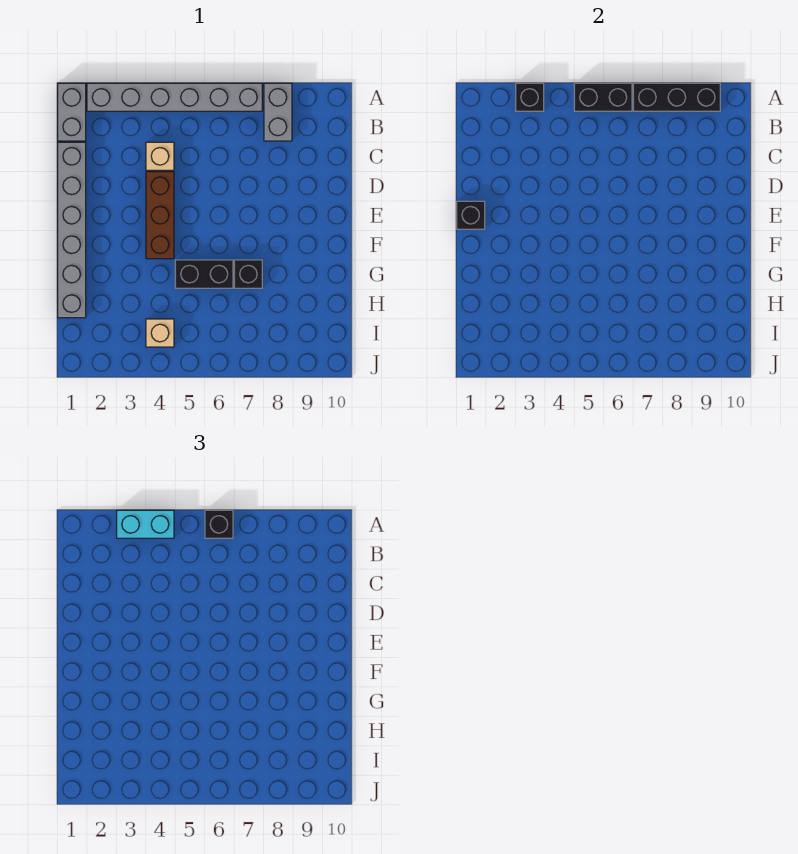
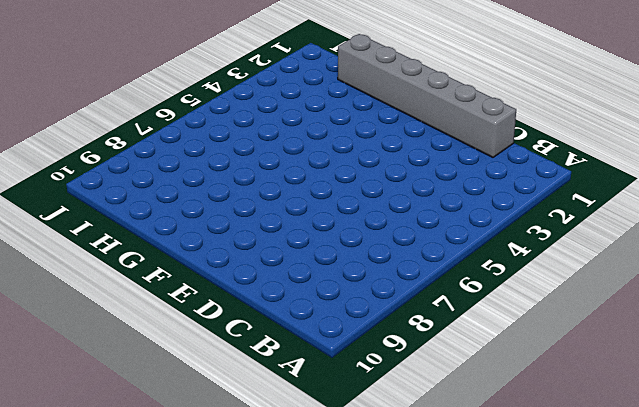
none -> grey 1x2 brick [58,83,86,141]
none -> grey 1x6 brick [87,83,262,111]
none -> grey 1x2 brick [264,83,292,141]

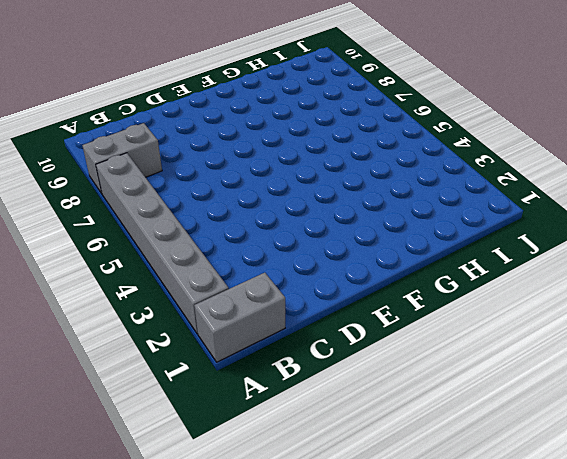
none -> grey 1x6 brick [58,142,86,318]
none -> tan 1x1 brick [146,142,174,170]
none -> brown 1x3 brick [146,172,174,259]

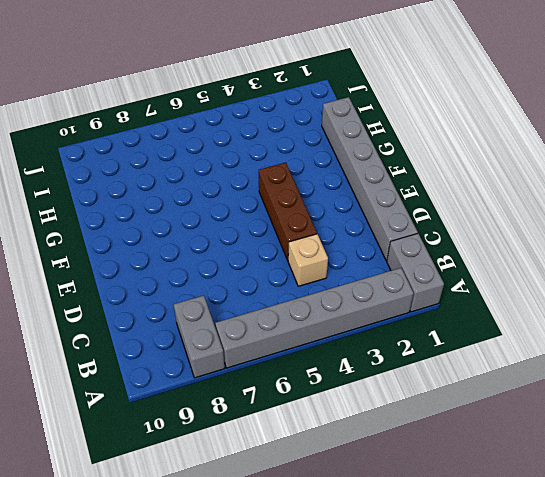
none -> black 1x2 brick [175,260,233,288]
none -> black 1x1 brick [234,260,262,288]
none -> tan 1x1 brick [146,319,174,347]

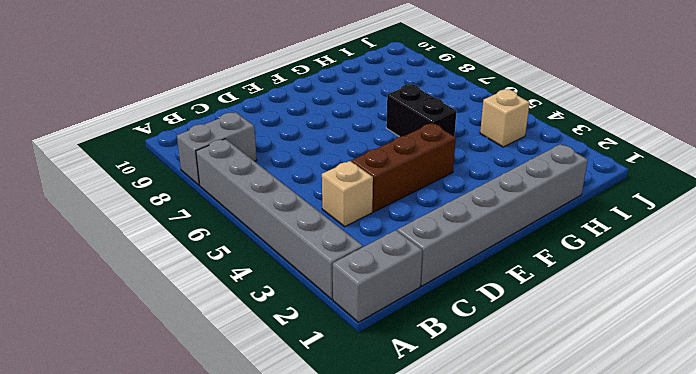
none -> black 1x1 brick [234,260,262,288]
none -> black 1x1 brick [516,83,544,111]
none -> black 1x2 brick [574,83,632,111]

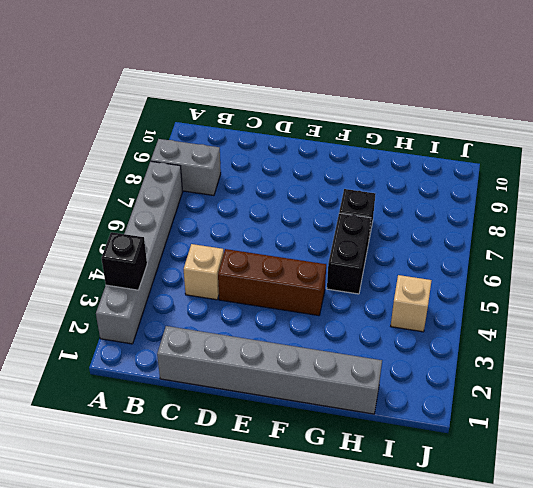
none -> grey 1x2 brick [58,83,86,141]
none -> black 1x2 brick [574,83,632,111]
none -> black 1x3 brick [633,83,720,111]

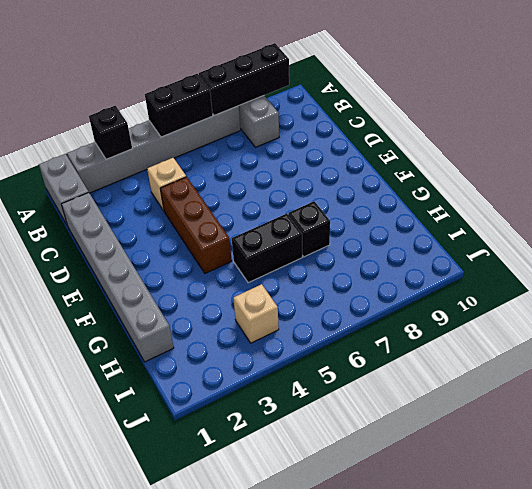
none -> black 1x1 brick [457,201,485,229]
none -> cyan 1x2 brick [117,510,174,538]
none -> black 1x1 brick [205,510,233,538]

